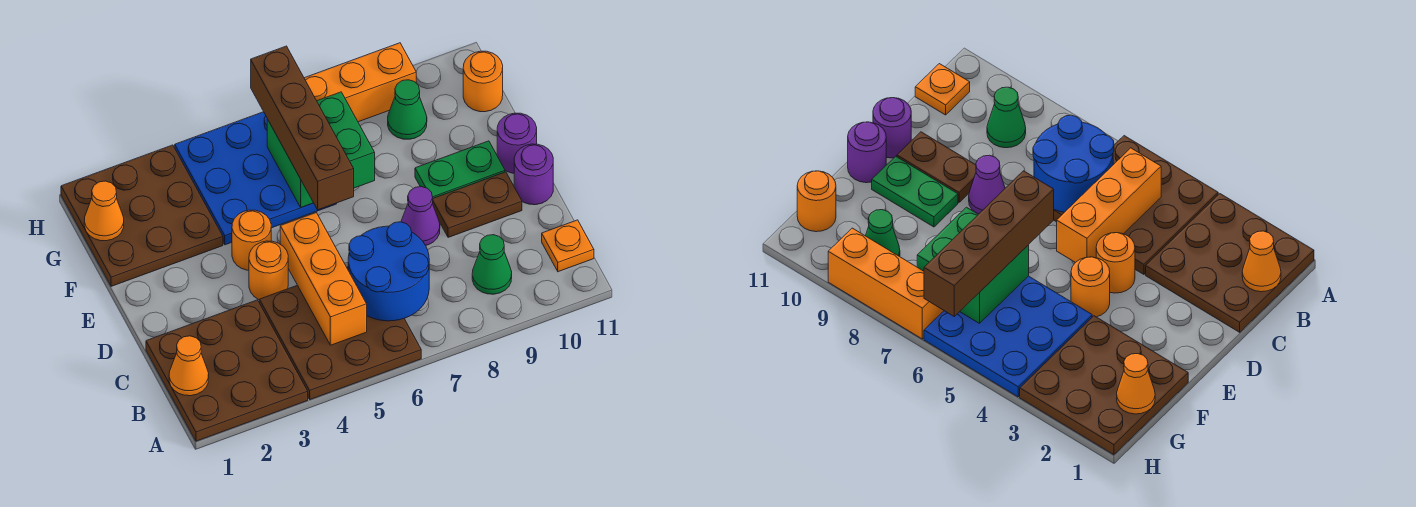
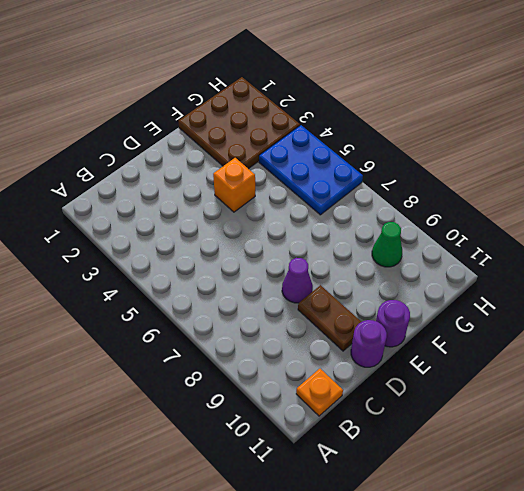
orange 1x1 brick [213,158,255,212] -> orange 1x1 round brick [232,210,271,270]
blue 2x3 plate [259,125,363,215] -> blue 3x3 plate [175,112,337,245]
none -> brown 3x3 plate [146,300,308,441]
none -> brown 3x3 plate [260,267,421,400]
none -> green 1x1 cone [472,235,512,294]

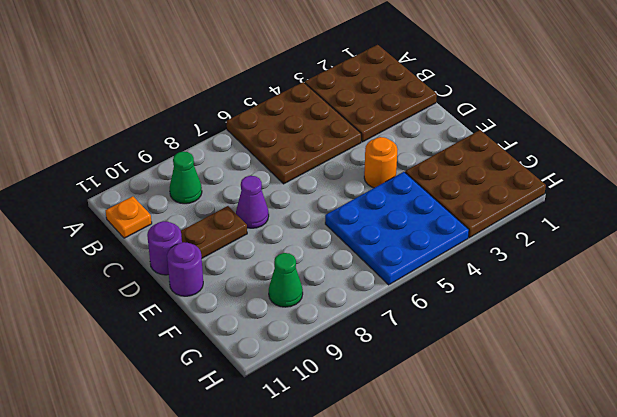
none -> orange 1x1 round brick [249,241,288,300]
none -> green 1x2 plate [415,141,505,198]
none -> orange 1x1 round brick [463,51,503,112]

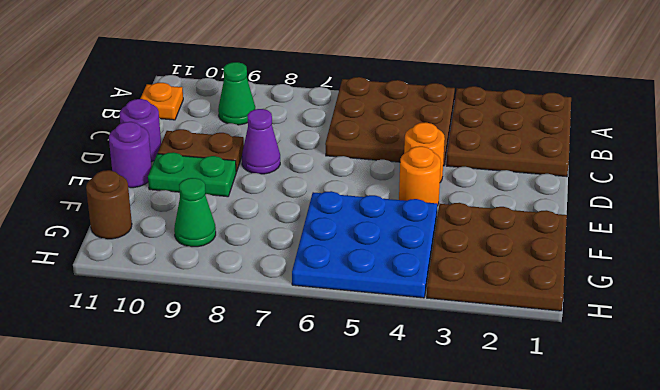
brown 1x1 round brick [86,170,132,239] -> orange 1x1 round brick [463,51,503,112]
none -> orange 1x3 brick [304,43,416,122]
none -> orange 1x1 cone [169,336,209,396]
none -> orange 1x3 brick [280,213,367,345]

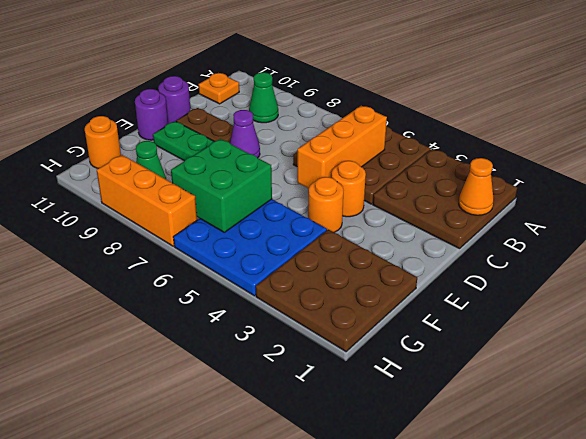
none -> blue 2x2 round brick [348,222,429,321]
none -> orange 1x1 cone [84,181,124,241]
none -> brown 1x4 brick [251,46,354,210]

